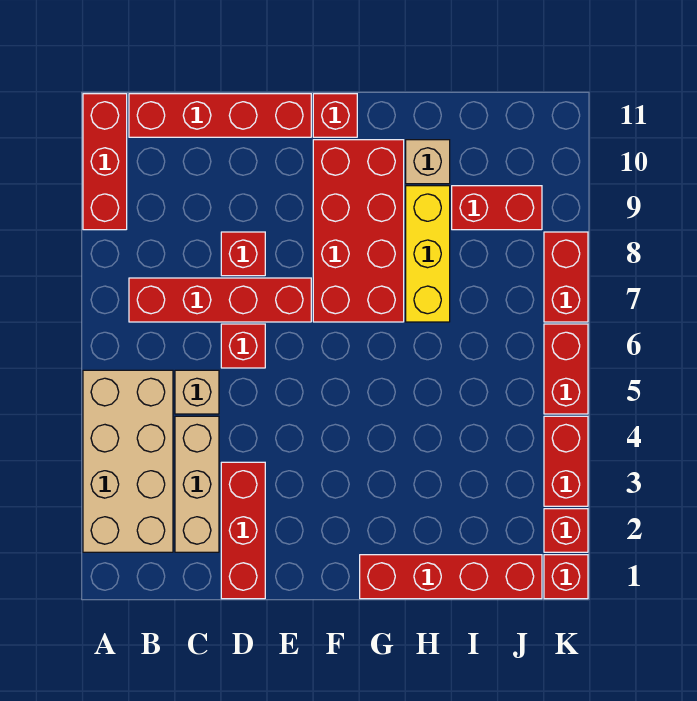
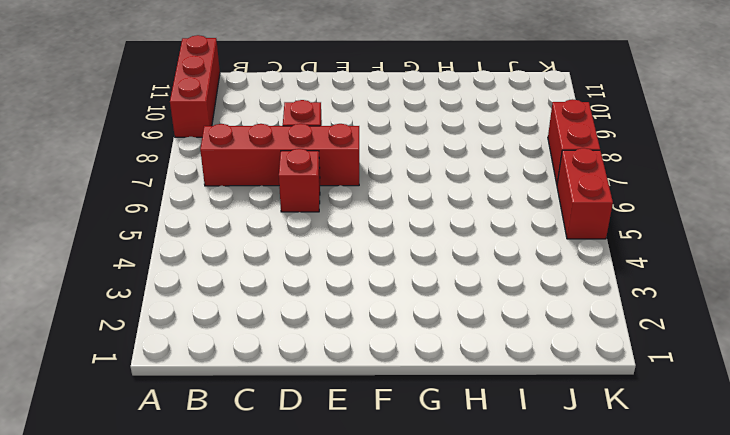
none -> tan 2x4 brick [83,370,173,552]
none -> red 1x4 brick [129,94,311,137]
none -> tan 1x3 brick [175,416,219,552]

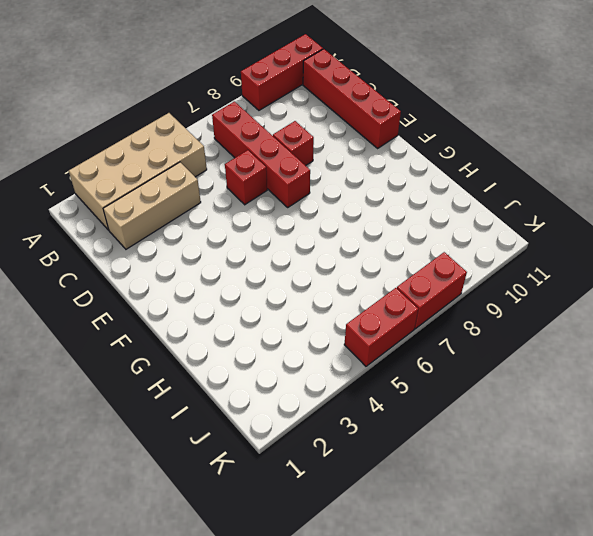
none -> tan 1x1 brick [175,370,219,414]
none -> red 1x3 brick [221,462,265,599]
none -> red 2x4 brick [313,140,404,322]

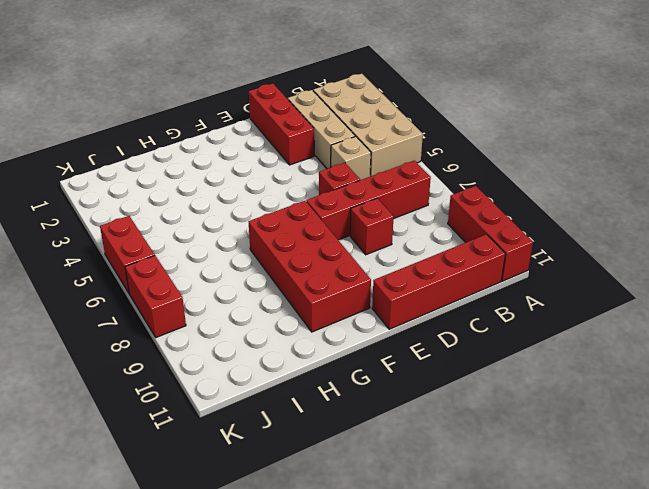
none -> red 1x1 brick [313,94,357,137]
none -> red 1x4 brick [360,555,542,599]
none -> yellow 1x3 brick [406,186,450,322]

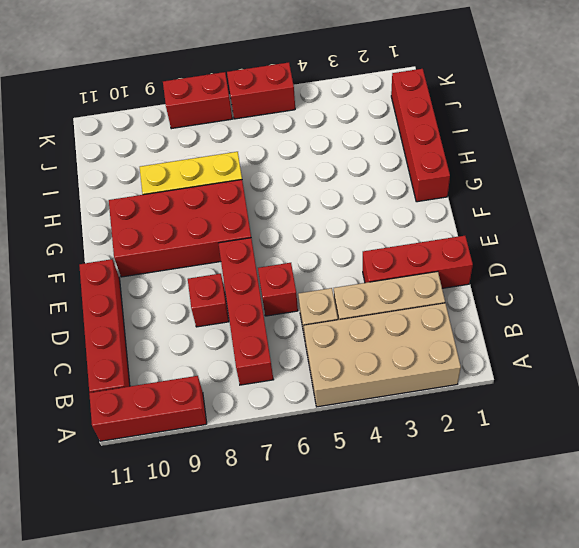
none -> red 1x1 brick [313,94,357,137]
none -> tan 1x1 brick [406,140,450,184]
none -> red 1x2 brick [452,186,542,230]

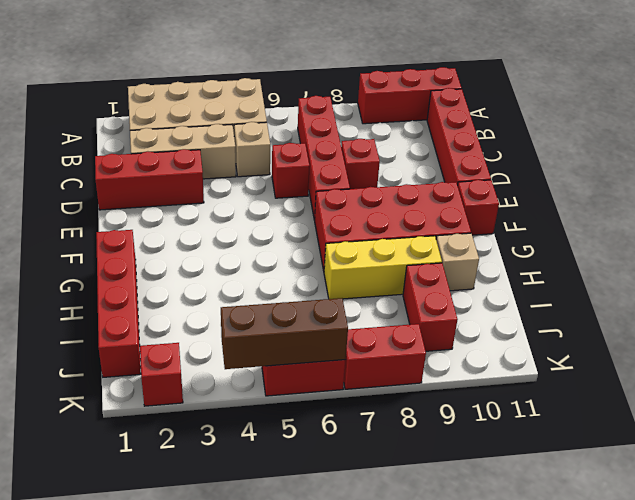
brown 1x3 brick [221,298,348,369] -> none
none -> red 1x1 brick [544,555,588,599]
none -> red 1x2 brick [544,416,588,506]

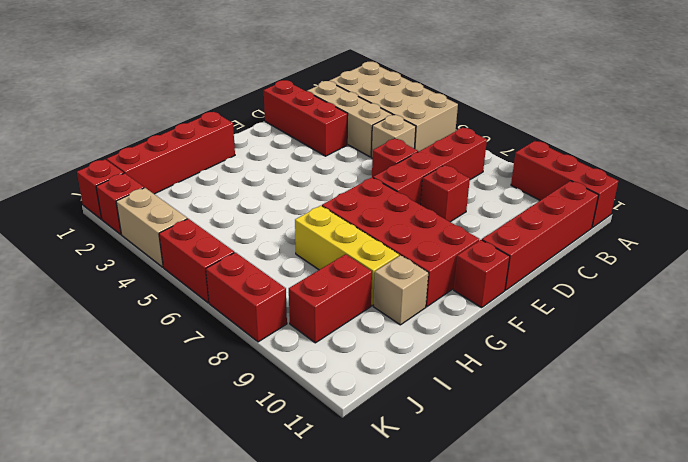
tan 1x2 brick [116,188,187,267] -> red 1x2 brick [544,416,588,506]

